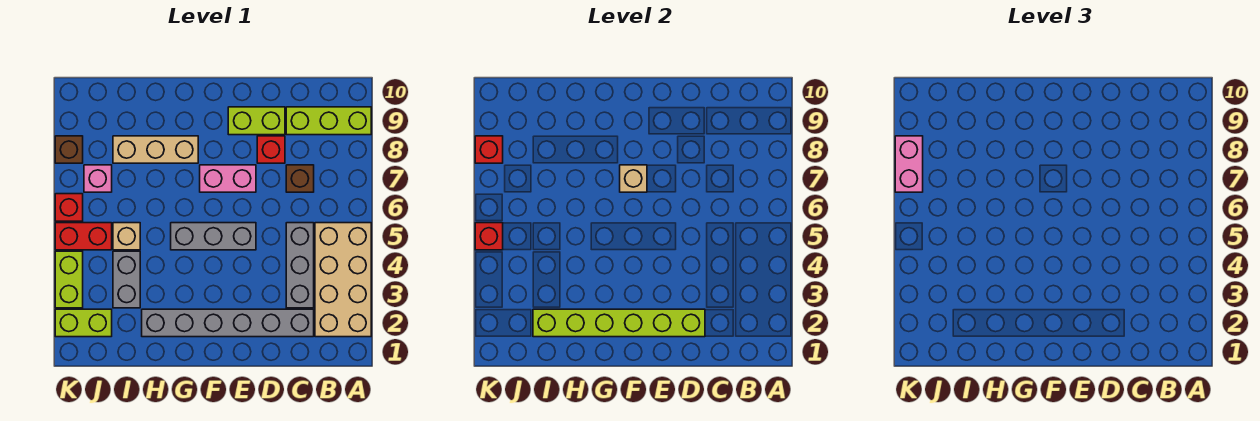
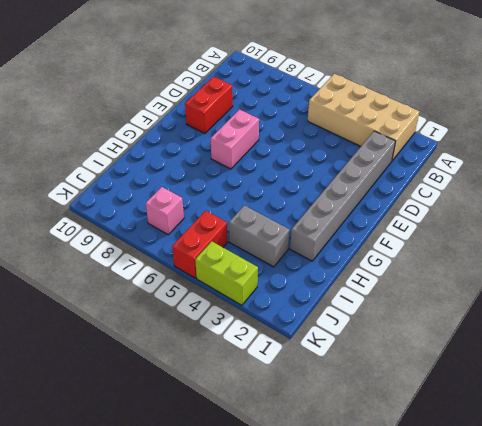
red 1x2 brick [185,77,233,133] -> lime 1x2 brick [228,107,285,135]
none -> lime 1x3 brick [286,107,371,135]
none -> grey 1x3 brick [286,223,314,308]
none -> brown 1x1 brick [286,165,314,192]

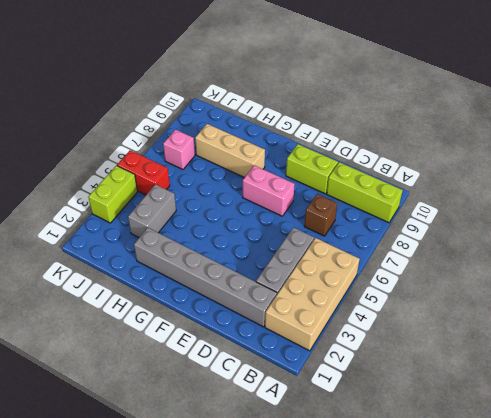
none -> red 1x1 brick [257,136,285,163]
none -> grey 1x3 brick [171,223,256,250]
none -> tan 1x1 brick [113,223,140,250]

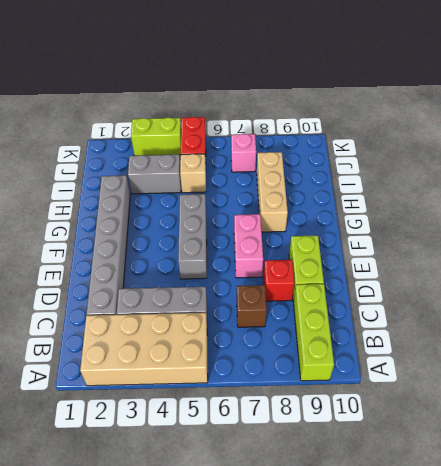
none -> lime 1x2 brick [55,309,112,337]
none -> red 1x1 brick [55,194,83,221]
none -> brown 1x1 brick [55,136,83,163]

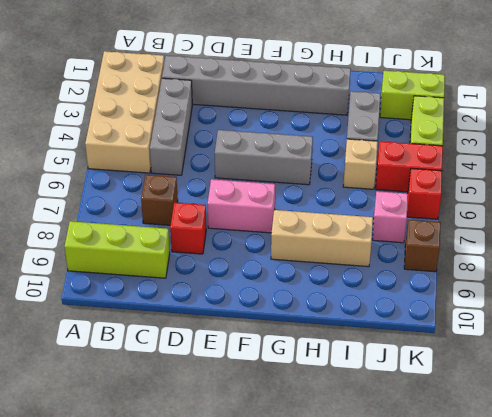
none -> lime 1x2 brick [228,107,285,135]
none -> lime 1x6 brick [533,309,705,337]
none -> tan 1x1 brick [620,165,647,192]

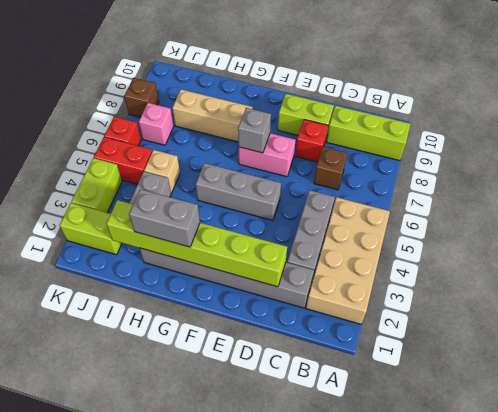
grey 1x1 brick [238,108,271,153] -> tan 1x1 brick [620,165,647,192]
grey 1x2 brick [129,189,200,247] -> none
none -> red 1x1 brick [475,223,503,250]
none -> red 1x1 brick [475,136,503,163]
none -> pink 1x2 brick [895,136,923,192]

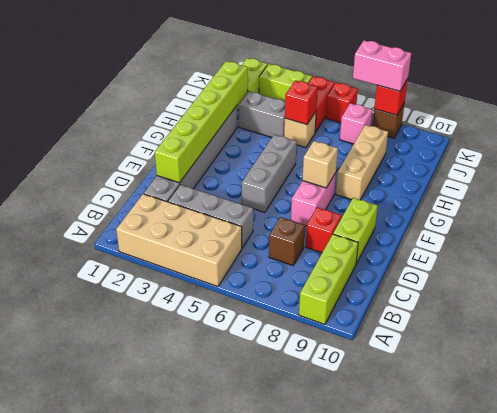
red 1x1 brick [285,81,318,125] -> red 1x1 brick moved to [475,223,503,250]

